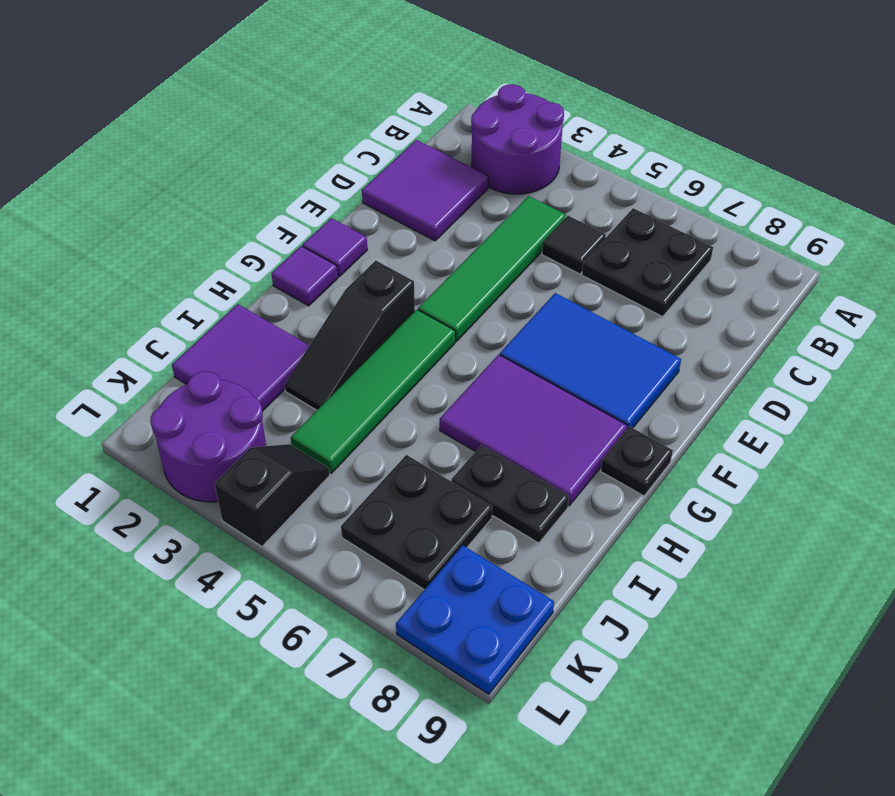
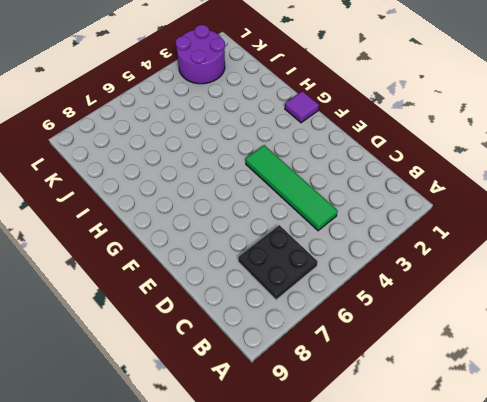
none -> purple 2x2 round brick [471,84,564,194]
none -> purple 2x2 tile [362,140,488,241]
none -> black 1x1 tile [542,216,606,274]

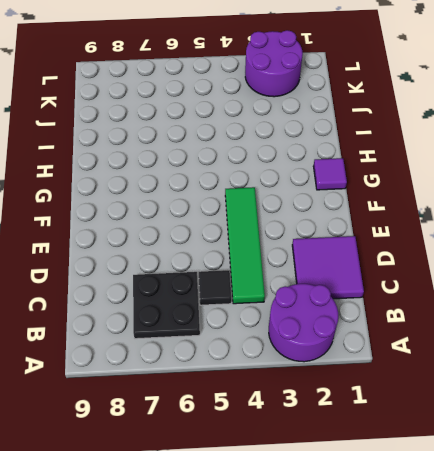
none -> blue 2x3 tile [500,293,681,429]
none -> purple 1x1 tile [303,218,367,276]
none -> black 1x3 slope [285,261,415,410]

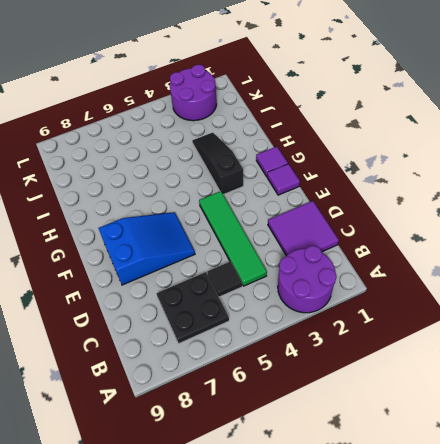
blue 2x3 slope [98,212,195,285] -> blue 2x3 tile [500,293,681,429]
none -> green 1x4 tile [291,310,455,473]
none -> purple 2x3 tile [440,355,627,506]
none -> black 1x1 plate [601,426,673,496]

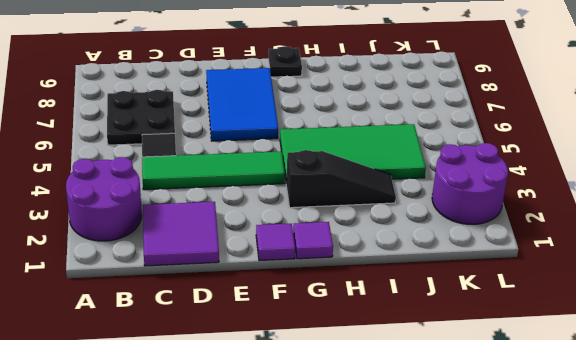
green 2x4 tile [280,124,426,180] -> green 1x4 tile [291,310,455,473]
none -> purple 2x3 tile [440,355,627,506]
none -> purple 2x2 tile [172,304,309,411]
none -> black 1x2 plate [452,445,569,543]

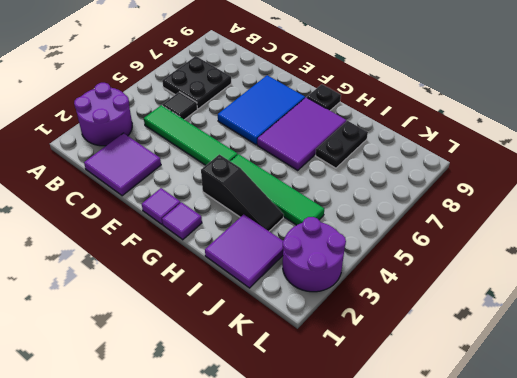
none -> black 2x2 plate [341,455,493,590]
none -> black 1x2 slope [214,444,330,546]
none -> blue 2x2 plate [396,545,554,694]

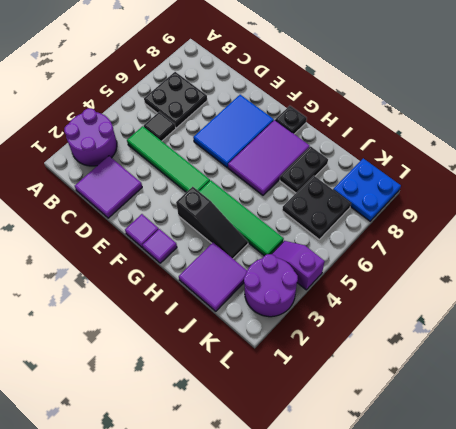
purple 1x2 slope [272,241,325,290] -> black 1x2 slope [214,444,330,546]

